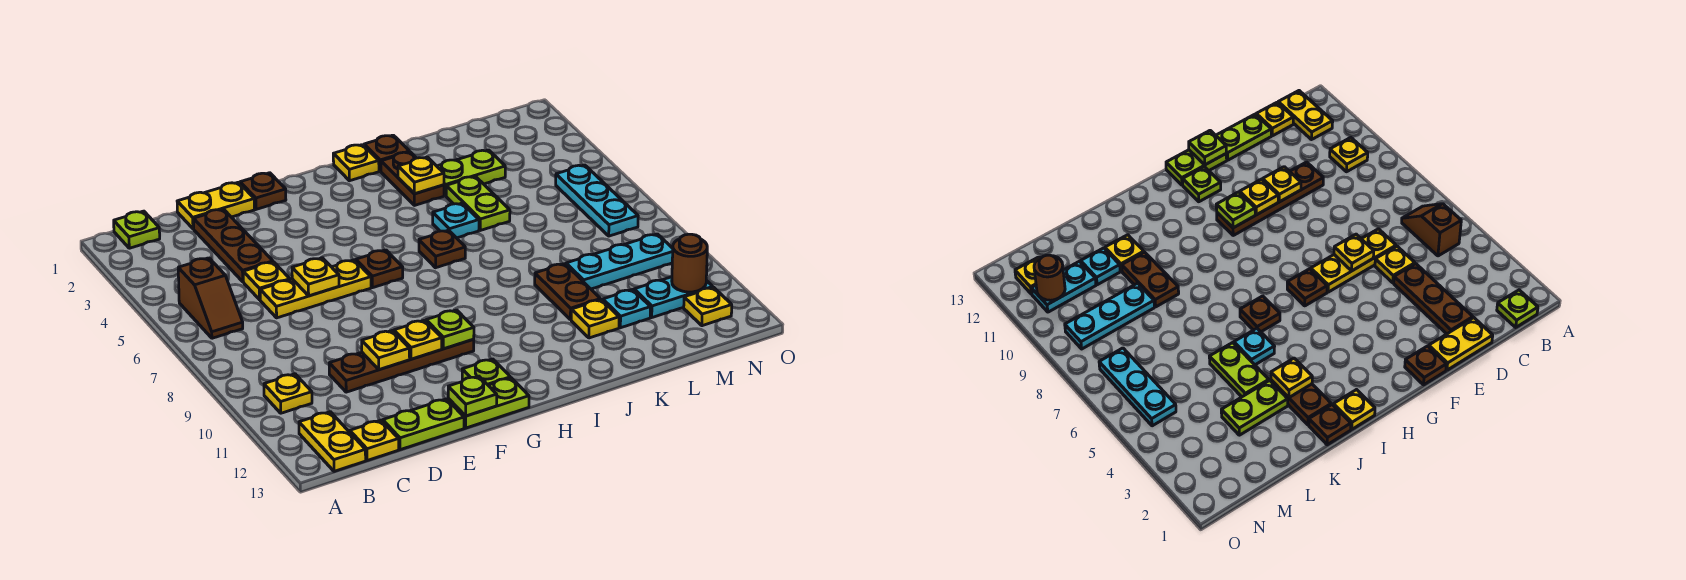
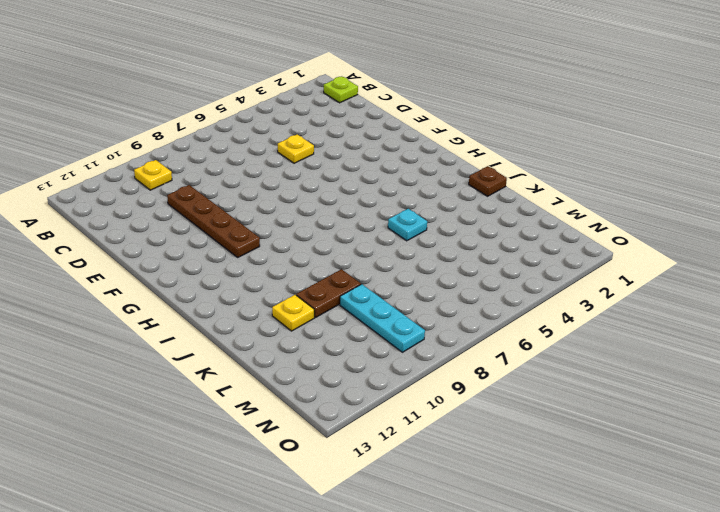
none -> brown 1x2 slope [178,258,243,338]
none -> yellow 1x2 plate [299,412,366,471]
none -> yellow 1x1 plate [350,420,399,461]
none -> yellow 1x2 plate [177,182,255,229]

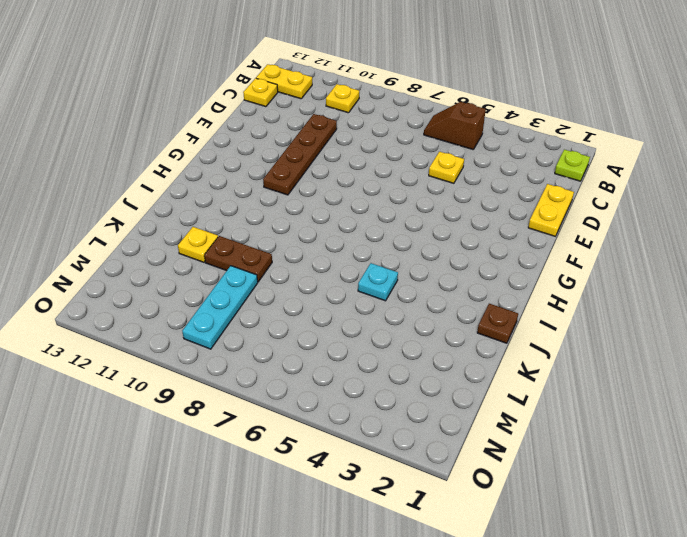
none -> brown 1x3 plate [194,209,273,282]
none -> yellow 1x3 plate [260,260,371,318]
none -> lime 1x2 plate [383,399,464,450]
none -> brown 1x1 plate [240,173,286,209]

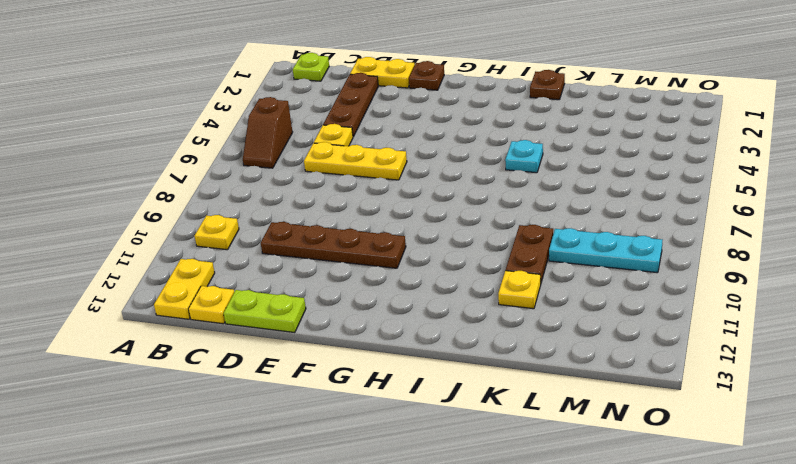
none -> lime 1x2 plate [448,378,529,428]
none -> brown 1x1 plate [356,250,403,288]
none -> lime 1x1 plate [462,359,510,385]
none -> yellow 1x1 plate [333,145,379,181]

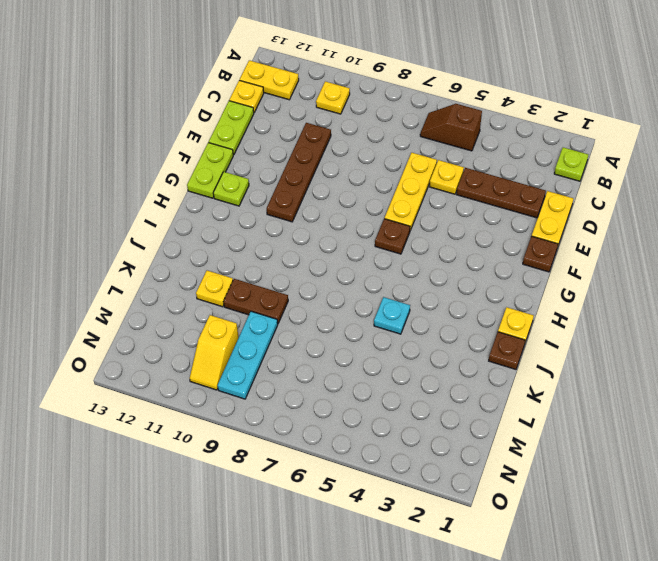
yellow 1x2 slope [190,315,239,390] -> none
none -> brown 1x1 plate [419,230,465,268]
none -> brown 1x2 plate [381,152,444,205]
none -> lime 1x2 plate [437,150,505,196]
none -> lime 1x2 plate [446,176,510,230]

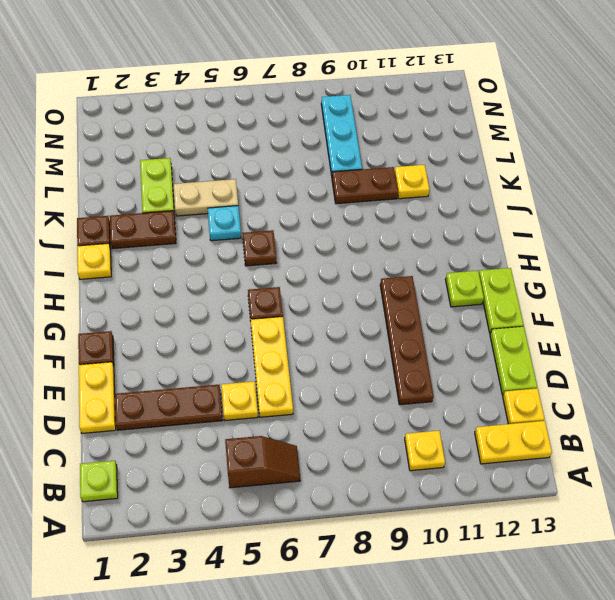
tan 1x2 plate [174,179,238,216] -> lime 1x2 plate [446,176,510,230]
none -> cyan 1x1 plate [603,290,650,328]
none -> cyan 1x2 plate [634,277,713,317]
none -> cyan 1x3 plate [556,165,638,236]
none -> yellow 1x1 plate [684,287,732,326]

